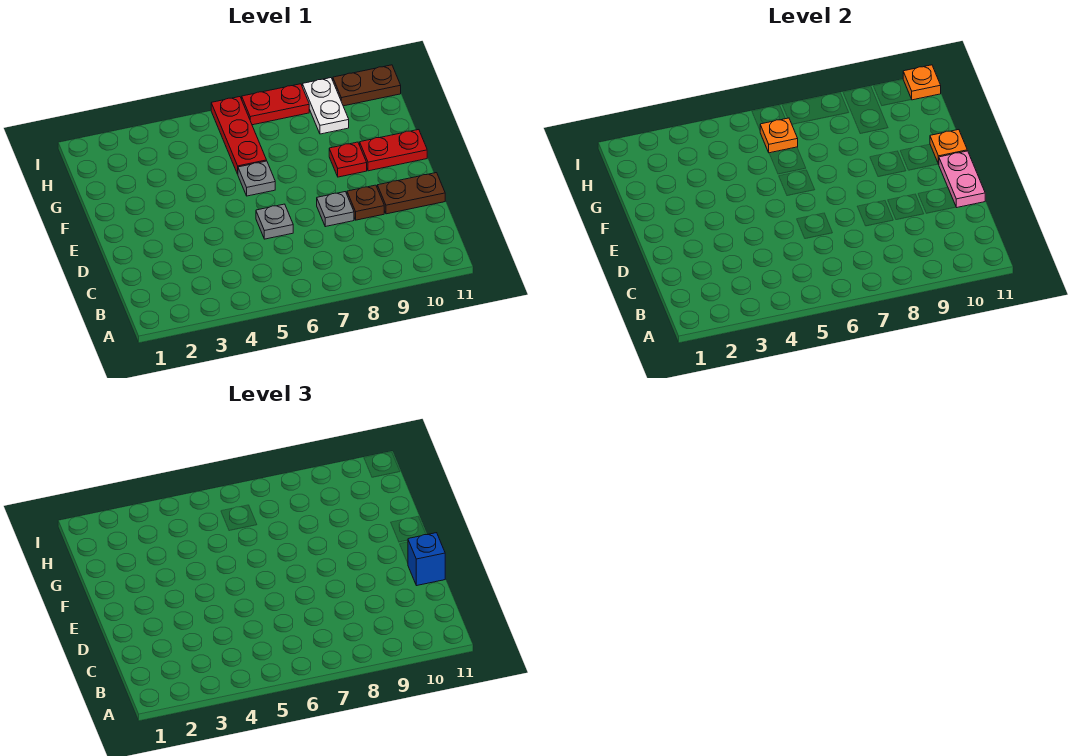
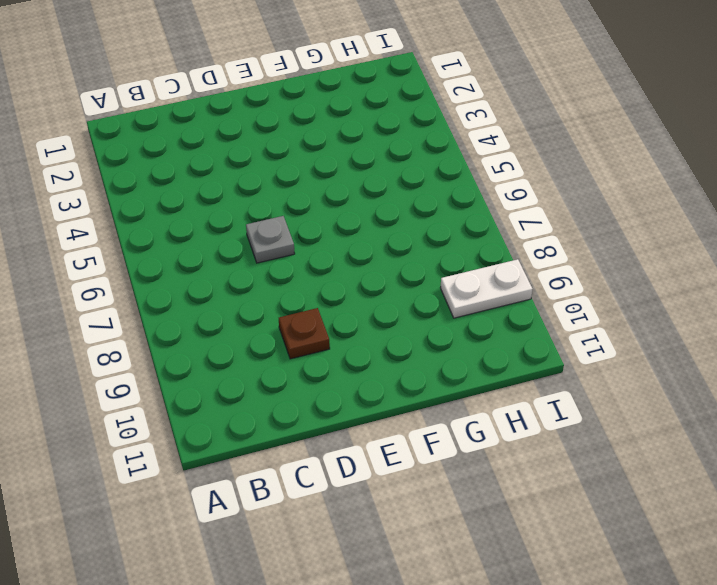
none -> grey 1x1 plate [317,192,354,227]
none -> brown 1x2 plate [377,173,445,214]
none -> grey 1x1 plate [238,161,275,196]

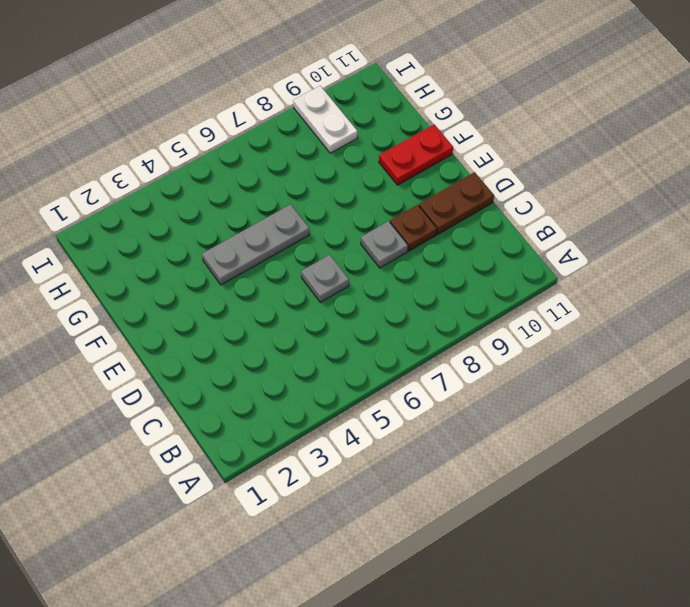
grey 1x3 plate [202,204,309,285] -> grey 1x1 plate [238,161,275,196]
none -> red 1x1 plate [329,142,367,177]
none -> red 1x3 plate [211,97,267,174]
none -> red 1x2 plate [242,84,309,125]

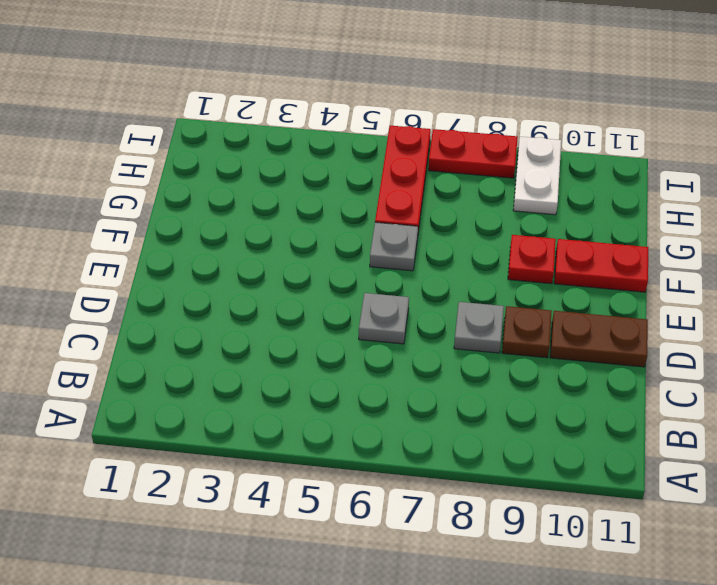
none -> brown 1x2 plate [333,65,401,106]
none -> pink 1x2 plate [939,151,985,208]
none -> orange 1x1 plate [930,130,967,165]

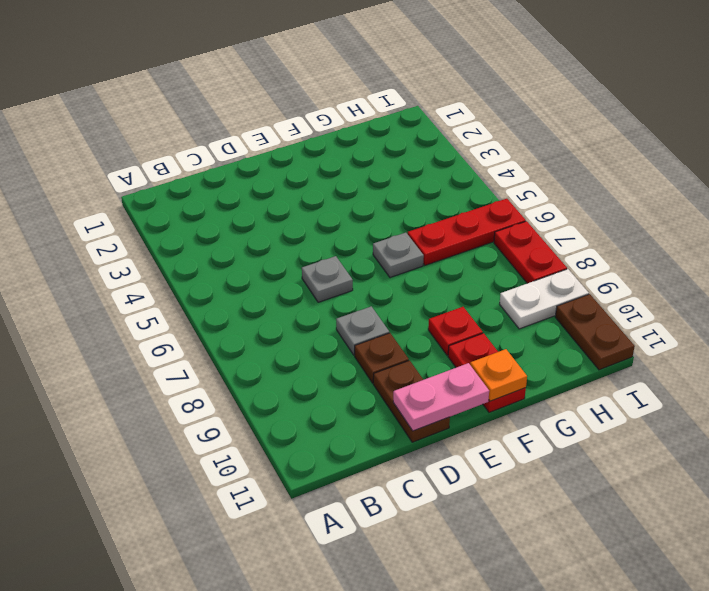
none -> orange 1x1 plate [760,118,798,153]
none -> orange 1x1 plate [903,65,941,100]
none -> blue 1x1 brick [408,533,445,586]

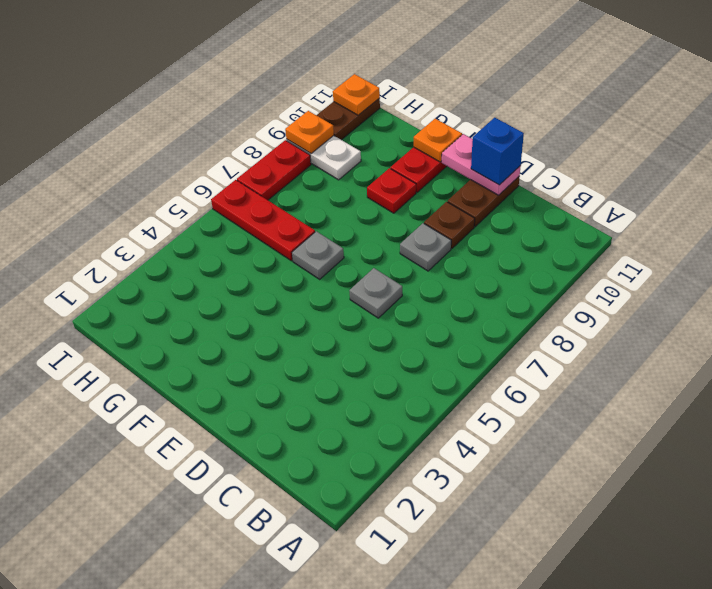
orange 1x1 plate [285,111,334,153] -> orange 1x1 plate moved to [760,118,798,153]

